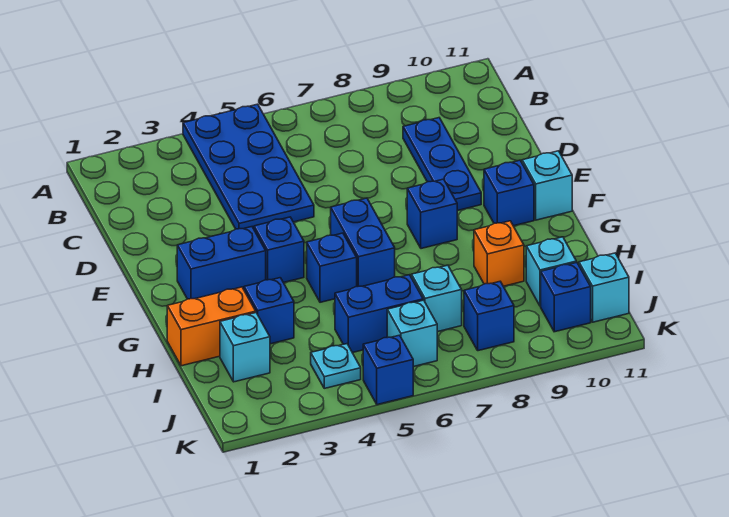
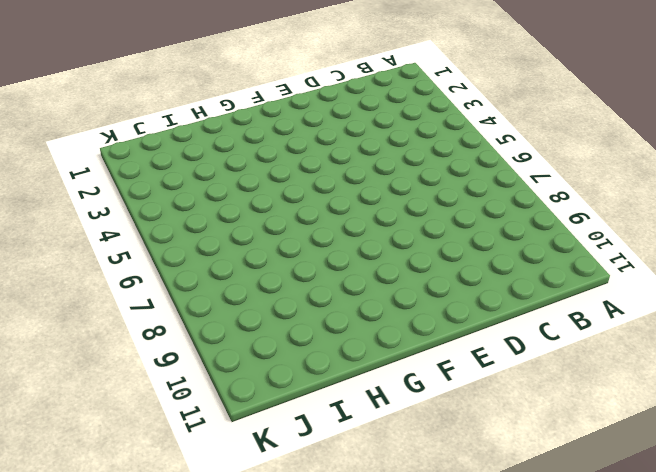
none -> blue 2x4 plate [183,104,314,229]
none -> blue 1x3 plate [403,118,481,211]
none -> blue 1x2 brick [177,227,266,299]

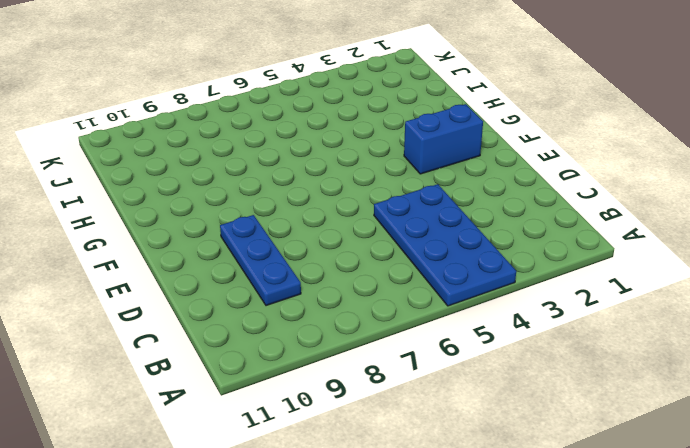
none -> blue 1x1 brick [254,217,304,283]
none -> blue 1x2 brick [331,198,395,287]
none -> blue 1x1 brick [407,179,457,249]

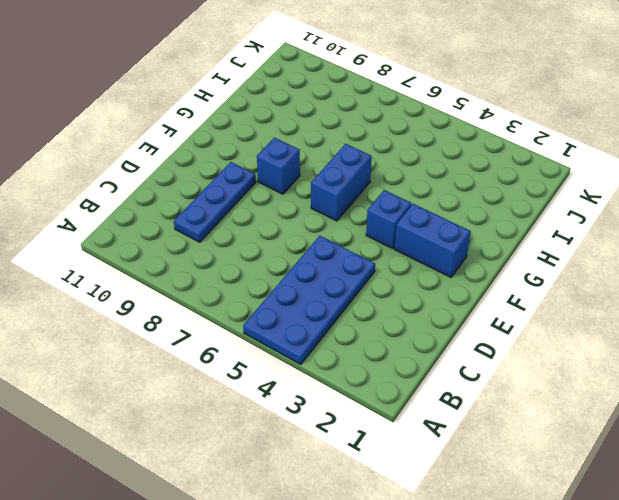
none -> blue 1x1 brick [484,160,534,226]
none -> cyan 1x1 brick [522,151,572,220]
none -> blue 1x1 brick [307,233,357,302]

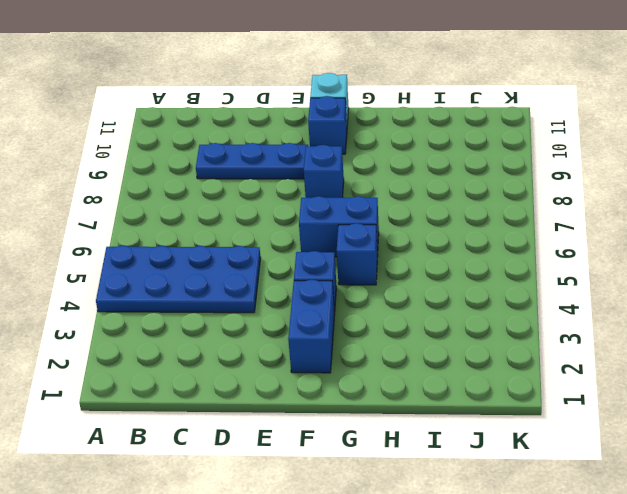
none -> orange 1x2 brick [167,287,256,366]
none -> blue 1x1 brick [244,278,294,344]
none -> orange 1x1 brick [474,221,524,286]

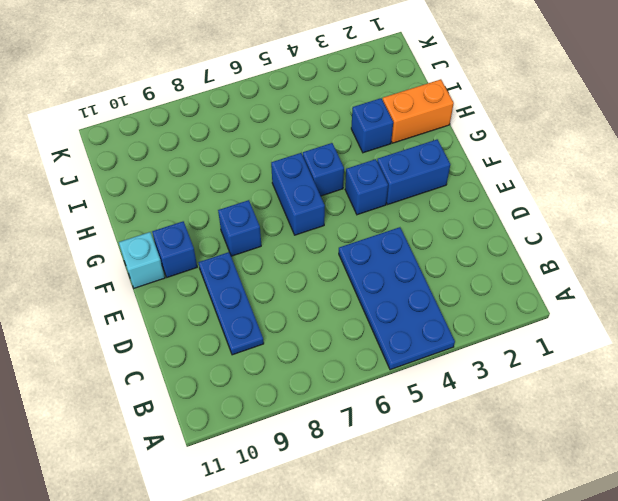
none -> orange 1x1 brick [474,221,524,286]
none -> cyan 1x1 brick [220,313,270,382]
none -> blue 1x2 brick [335,275,423,353]

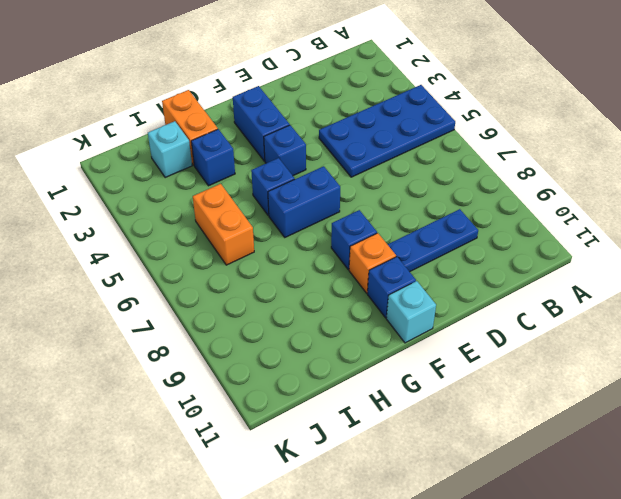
orange 1x1 brick [349,233,396,293] -> orange 1x1 brick moved to [474,221,524,286]
orange 1x2 brick [193,184,254,265] -> blue 1x2 brick [335,275,423,353]
none -> cyan 1x1 brick [412,265,462,332]
none -> cyan 1x1 brick [526,237,576,306]
none -> cyan 1x1 plate [311,344,361,388]

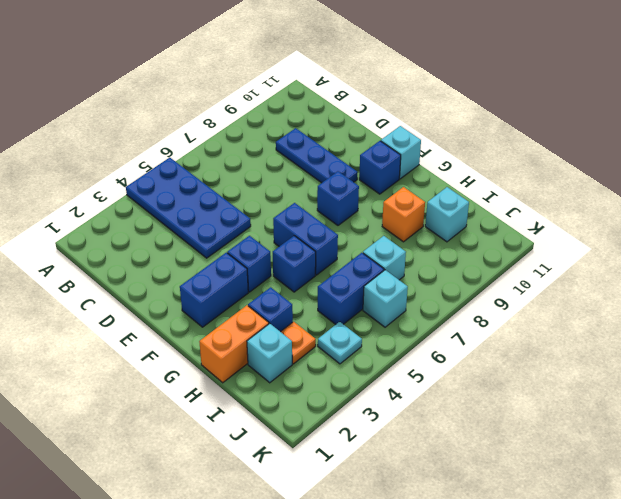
orange 1x1 plate [281,322,316,364] -> none
none -> blue 1x1 brick [464,282,514,351]
none -> blue 1x1 brick [541,262,591,332]
none -> cyan 1x1 brick [579,253,629,322]

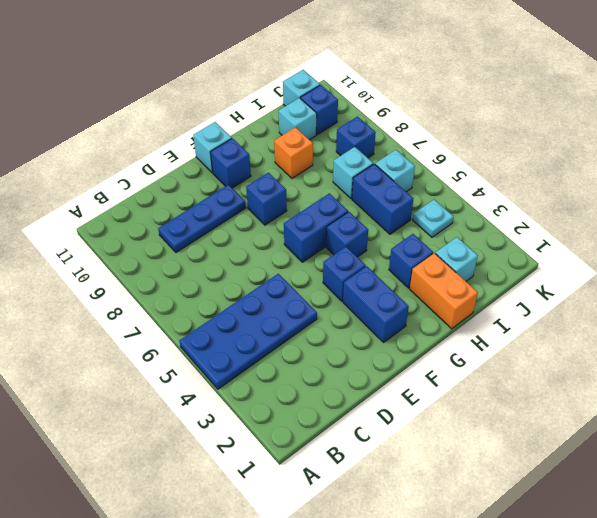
none -> blue 1x1 brick [363,335,413,405]

